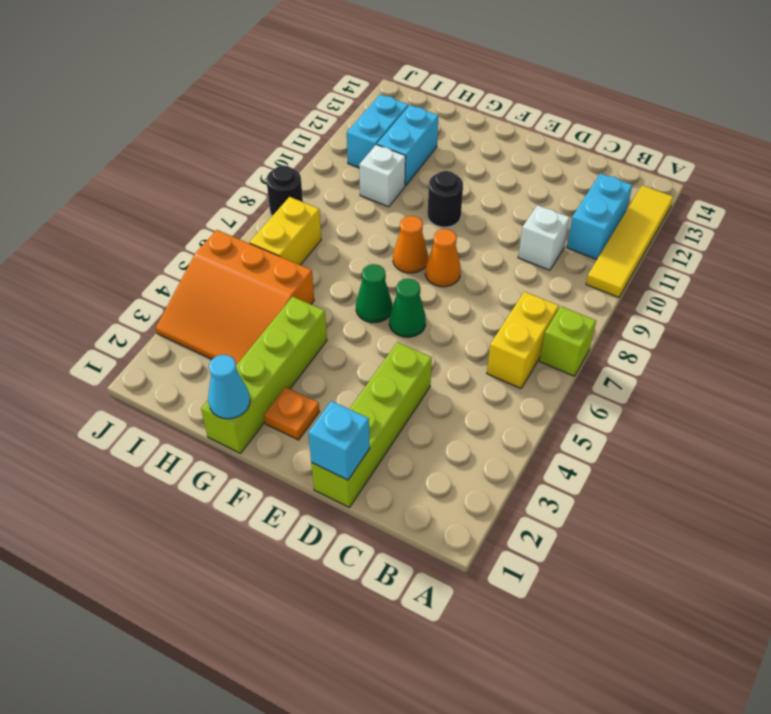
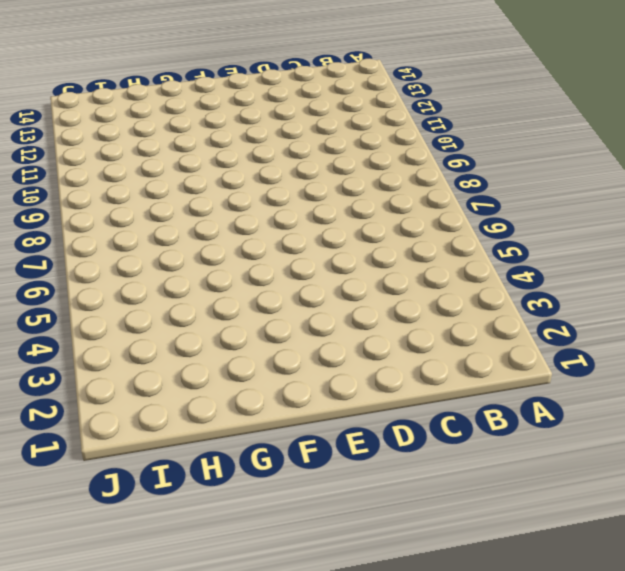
none -> lime 1x1 brick [540,306,596,376]
none -> yellow 1x4 tile [586,185,673,297]
none -> yellow 1x2 brick [487,292,559,388]

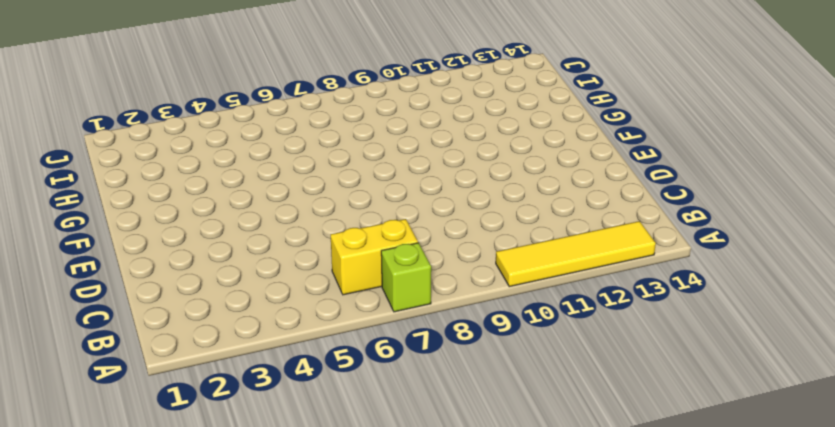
none -> cyan 1x2 brick [566,173,632,259]
none -> white 1x1 brick [518,205,570,270]
none -> lime 1x4 brick [311,342,432,508]

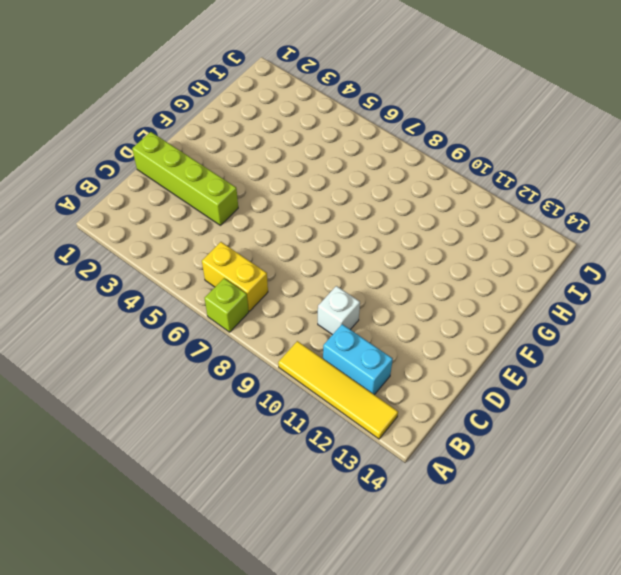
none -> green 1x1 cone [389,279,426,337]
none -> orange 1x1 cone [425,229,461,287]
none -> orange 1x1 plate [264,387,320,440]

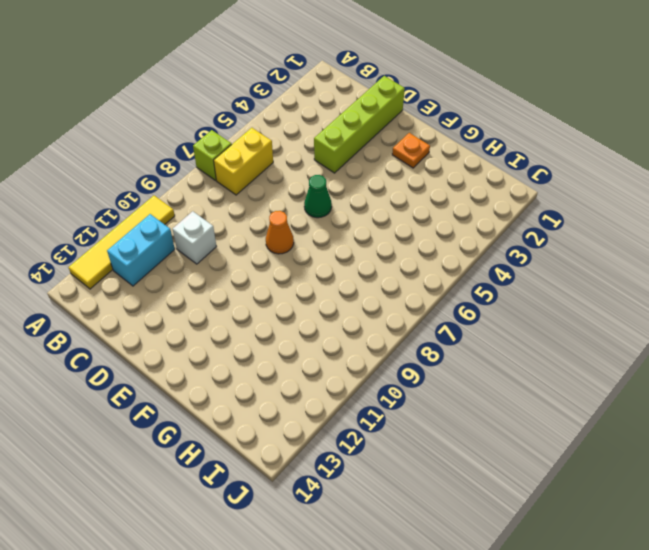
none -> green 1x1 cone [356,264,392,323]
none -> orange 1x1 cone [393,216,428,273]
none -> black 1x1 round brick [427,171,463,227]

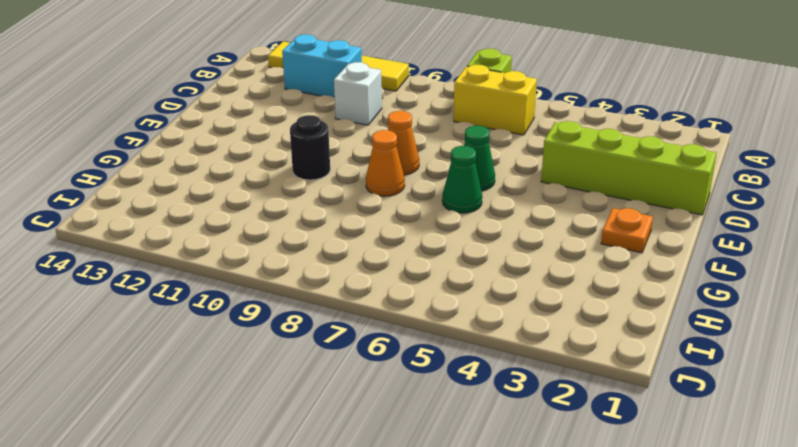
none -> lime 1x4 brick [201,297,327,453]
none -> orange 3x3 slope [156,230,314,365]
none -> white 1x1 brick [359,145,406,207]

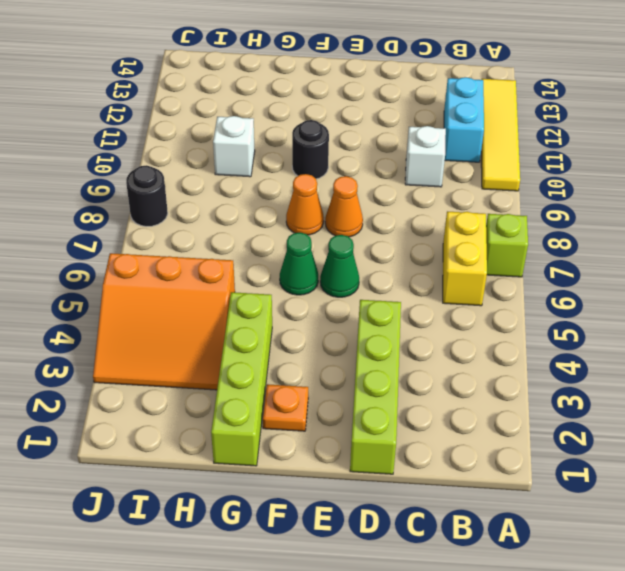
none -> cyan 1x2 brick [377,105,439,186]
none -> yellow 1x2 brick [249,197,321,265]
none -> cyan 1x2 brick [347,94,408,168]

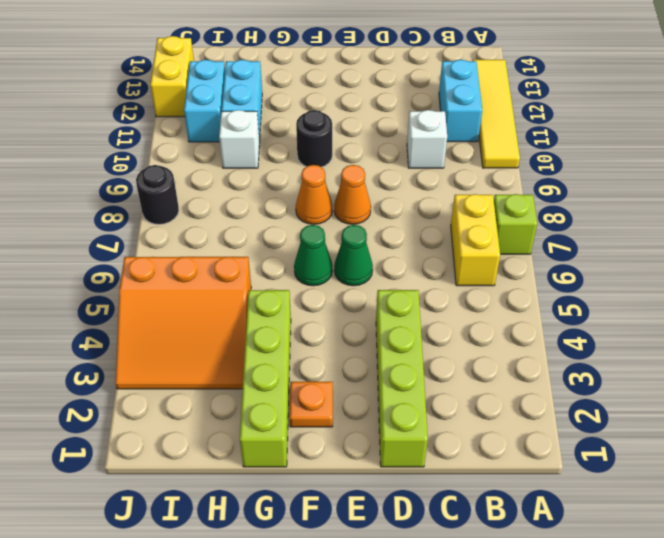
yellow 1x2 brick [150,36,194,117] -> yellow 1x2 brick moved to [249,197,321,265]
none -> cyan 1x1 brick [308,401,370,480]
none -> cyan 1x1 cone [208,355,250,419]

